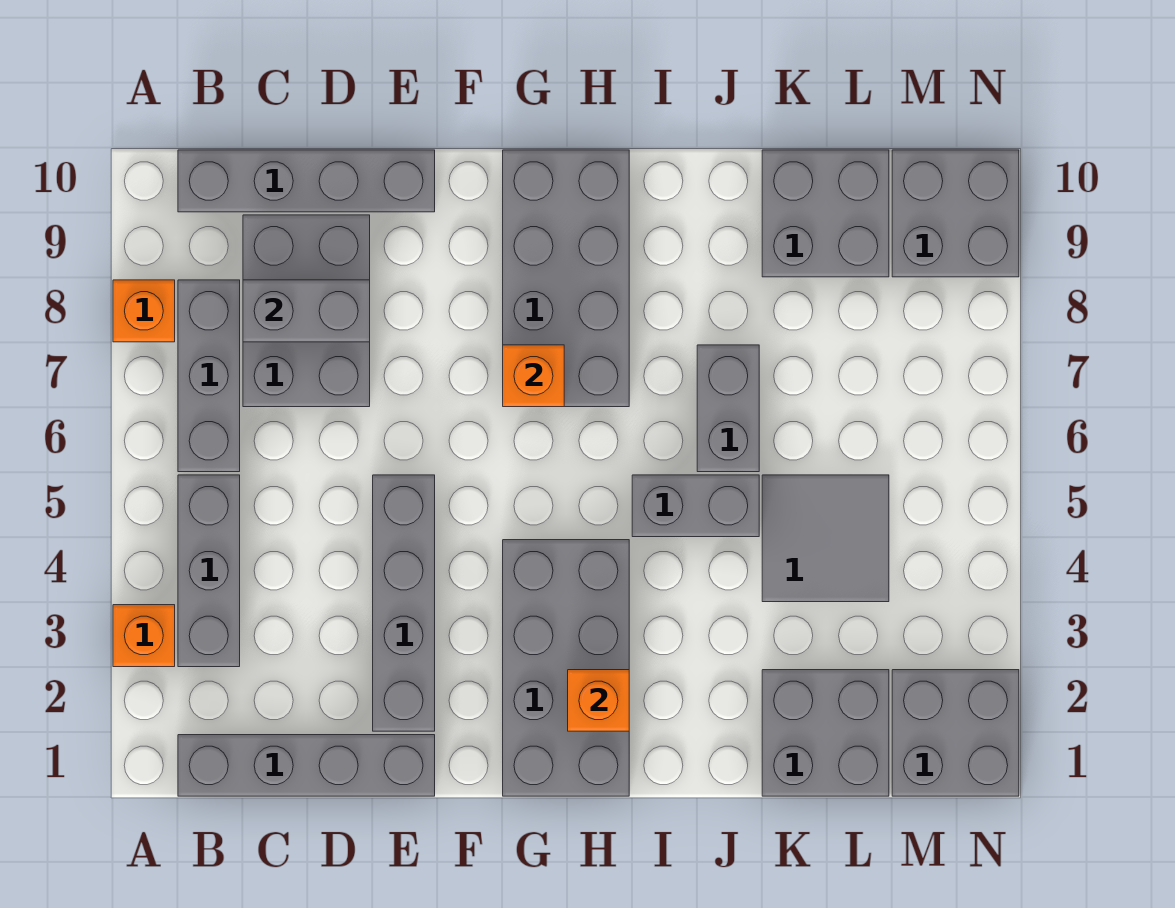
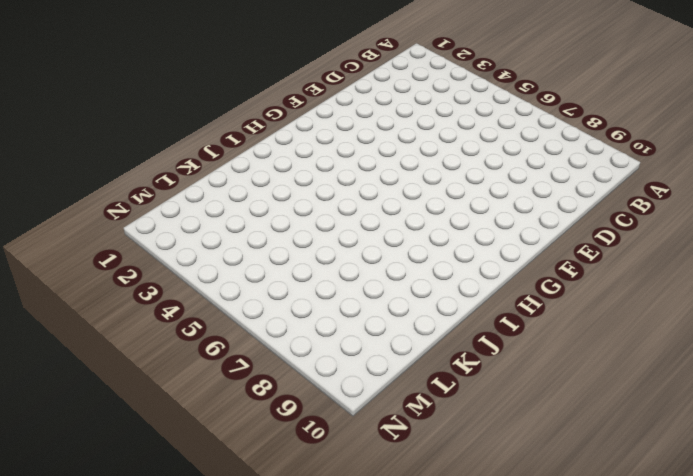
none -> orange 1x1 brick [113,605,175,667]
none -> orange 1x1 brick [113,280,175,342]
none -> grey 1x4 brick [178,735,435,796]

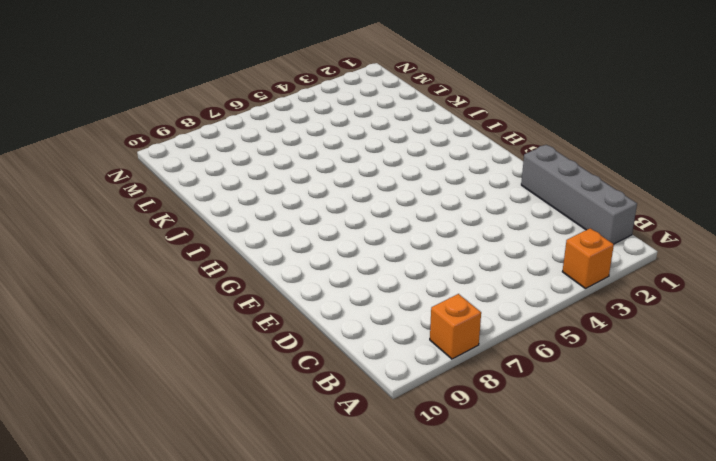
none -> grey 1x3 brick [178,475,240,667]
none -> grey 1x3 brick [178,280,240,472]
none -> grey 1x4 brick [178,150,435,212]

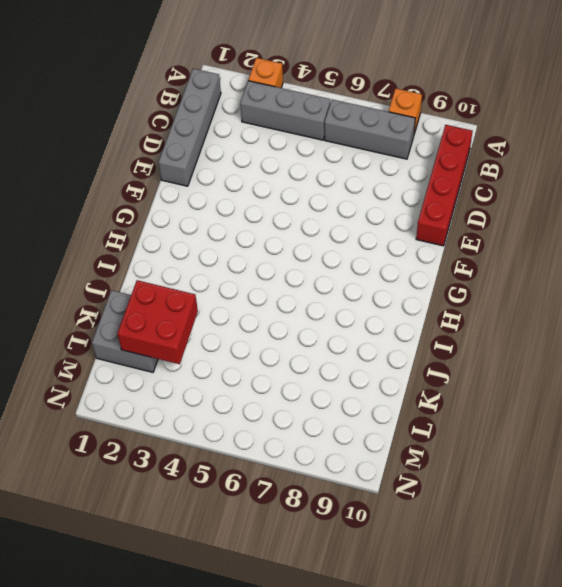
red 1x4 brick [416,125,473,246] -> grey 1x4 brick [178,150,435,212]
red 2x2 brick [117,280,198,364] -> none
none -> grey 2x3 brick [243,215,370,407]
none -> grey 1x4 brick [373,475,435,731]
none -> grey 2x4 brick [503,540,629,796]

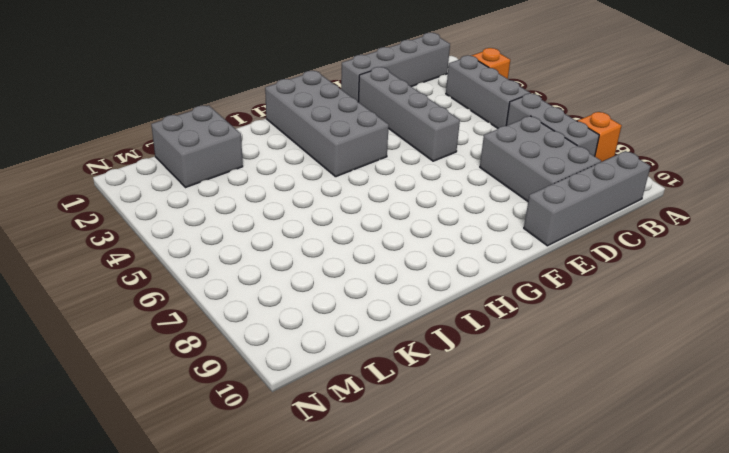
none -> grey 2x4 brick [503,150,629,407]
none -> grey 1x2 brick [632,475,759,537]
none -> grey 1x2 brick [697,345,759,472]

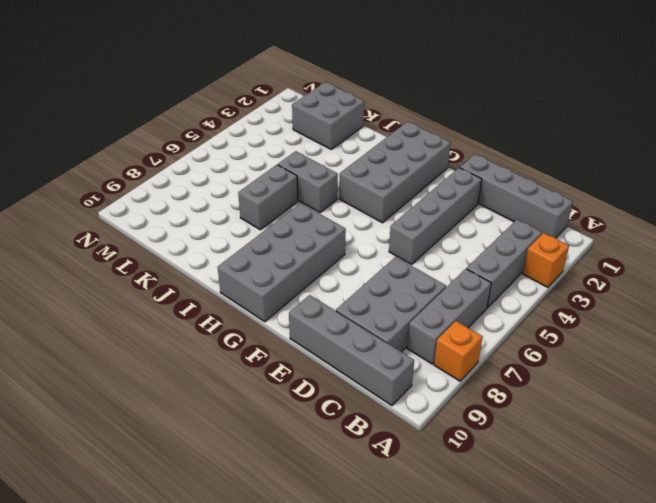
none -> grey 2x2 tile [762,475,889,602]
none -> grey 2x2 brick [762,150,889,277]
none -> grey 2x2 brick [892,670,1019,796]

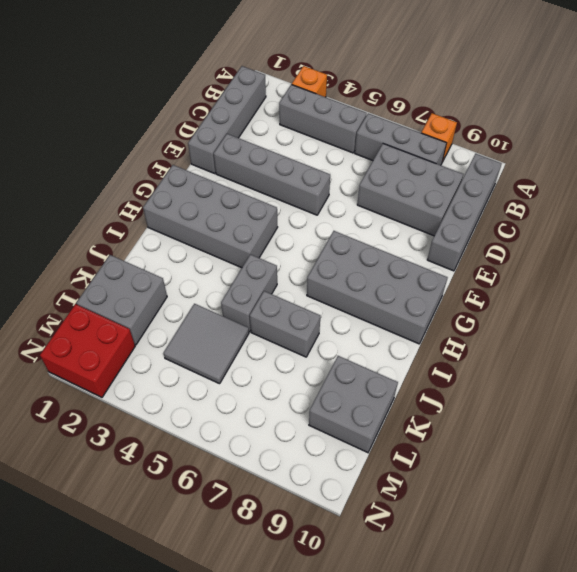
red 2x2 brick [40,304,135,397] -> grey 2x2 brick [892,670,1019,796]
none -> grey 2x2 brick [892,150,1019,277]
none -> grey 1x2 brick [243,280,370,342]
none -> orange 1x1 brick [503,345,564,407]

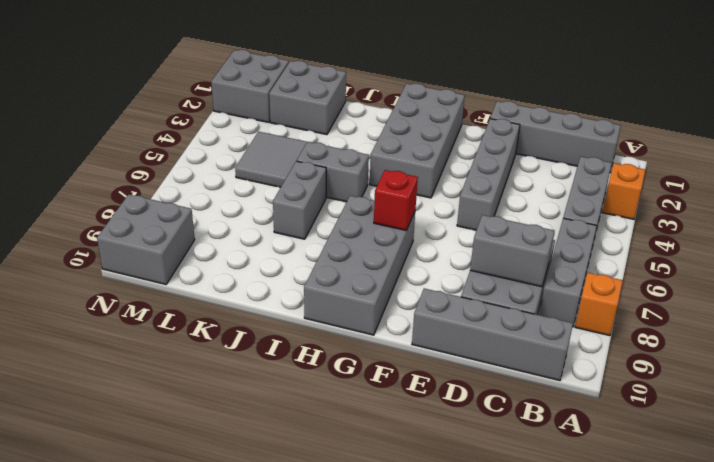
red 1x1 brick [374,170,418,230] -> orange 1x1 brick [503,345,564,407]
none -> grey 2x2 brick [762,150,889,277]
none -> orange 1x1 brick [568,670,629,731]

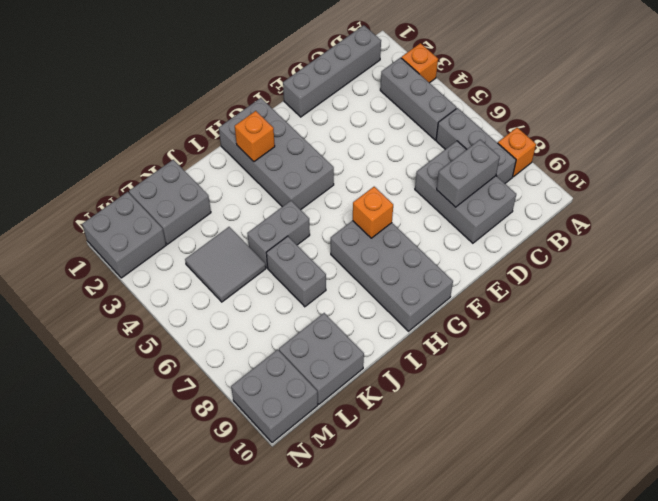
none -> grey 1x4 brick [178,150,435,212]
none -> grey 1x4 brick [373,475,435,731]

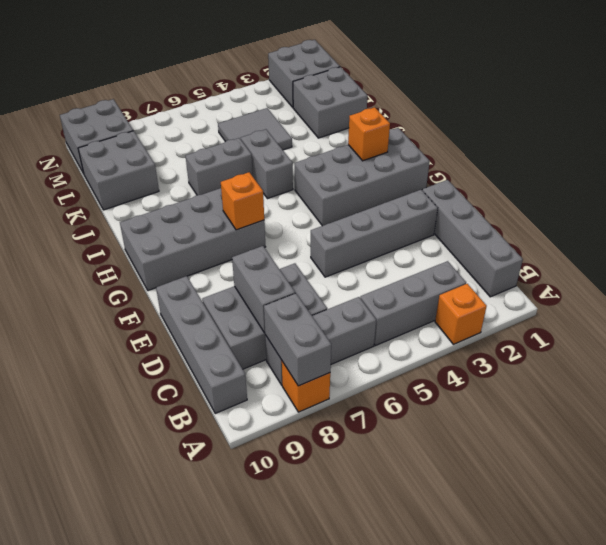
grey 1x2 brick [264,293,331,386] -> none

